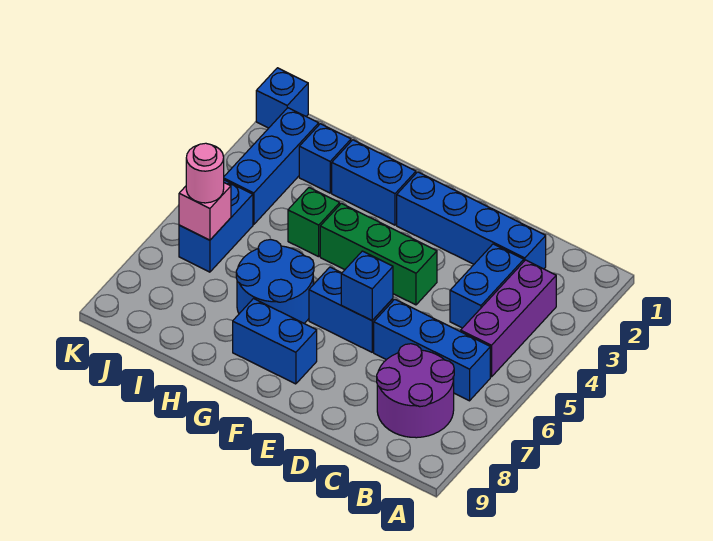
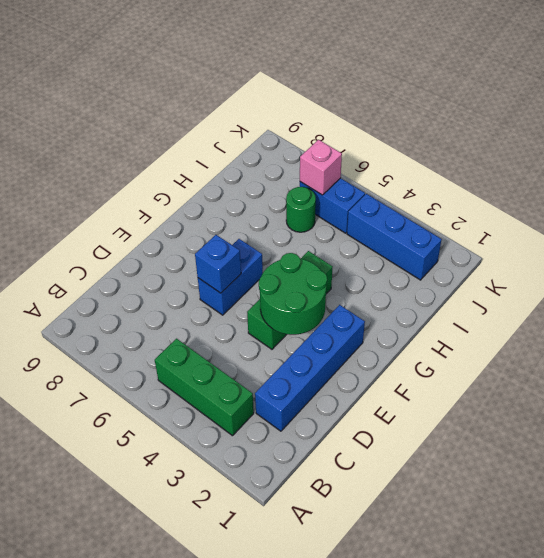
green 1x3 brick [155,339,254,436] -> purple 1x3 brick [461,260,556,377]
green 2x2 round brick [259,253,327,335] -> none
green 1x1 round brick [286,187,316,232] -> none
none -> blue 1x3 brick [374,299,490,401]
none -> purple 2x2 round brick [377,344,454,438]
none -> blue 1x2 brick [450,244,524,328]

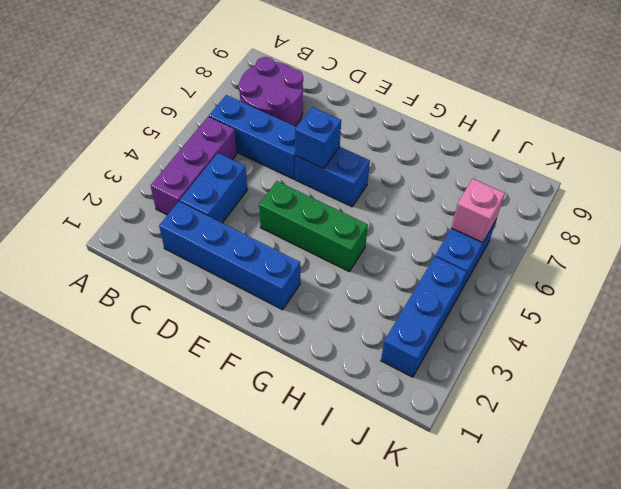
none -> blue 1x2 brick [233,299,317,384]
none -> blue 1x2 brick [332,140,416,225]
none -> blue 2x2 round brick [236,240,314,323]

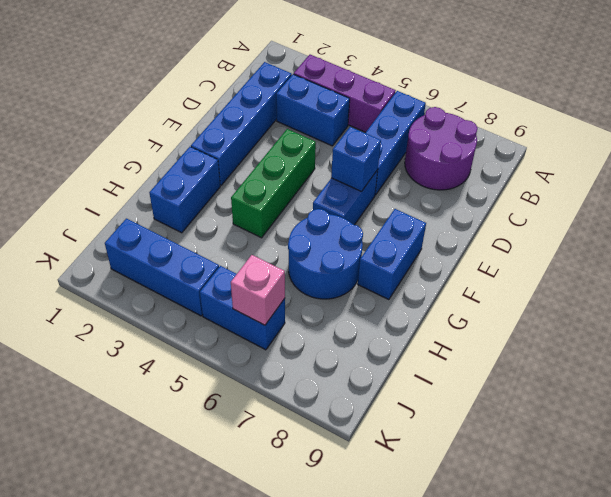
none -> green 1x1 brick [288,188,340,257]
none -> blue 1x1 brick [299,124,351,193]
none -> blue 1x1 brick [256,68,308,128]

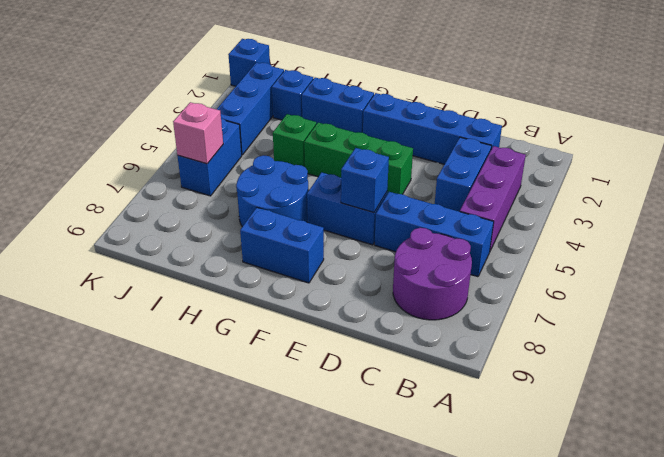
none -> pink 1x1 round brick [186,143,224,203]

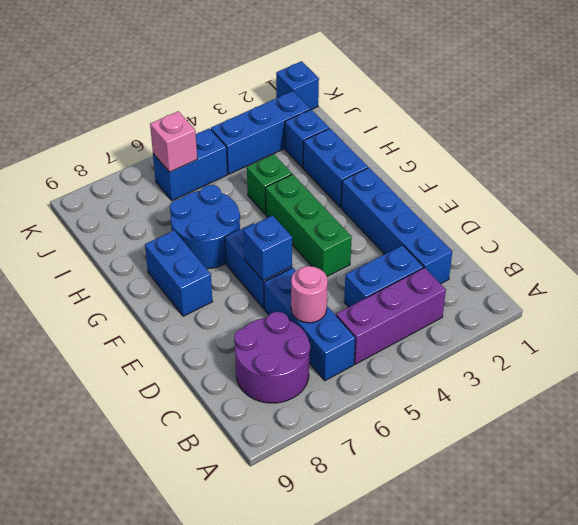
pink 1x1 round brick [291,266,328,323] -> pink 1x1 round brick moved to [186,143,224,203]

